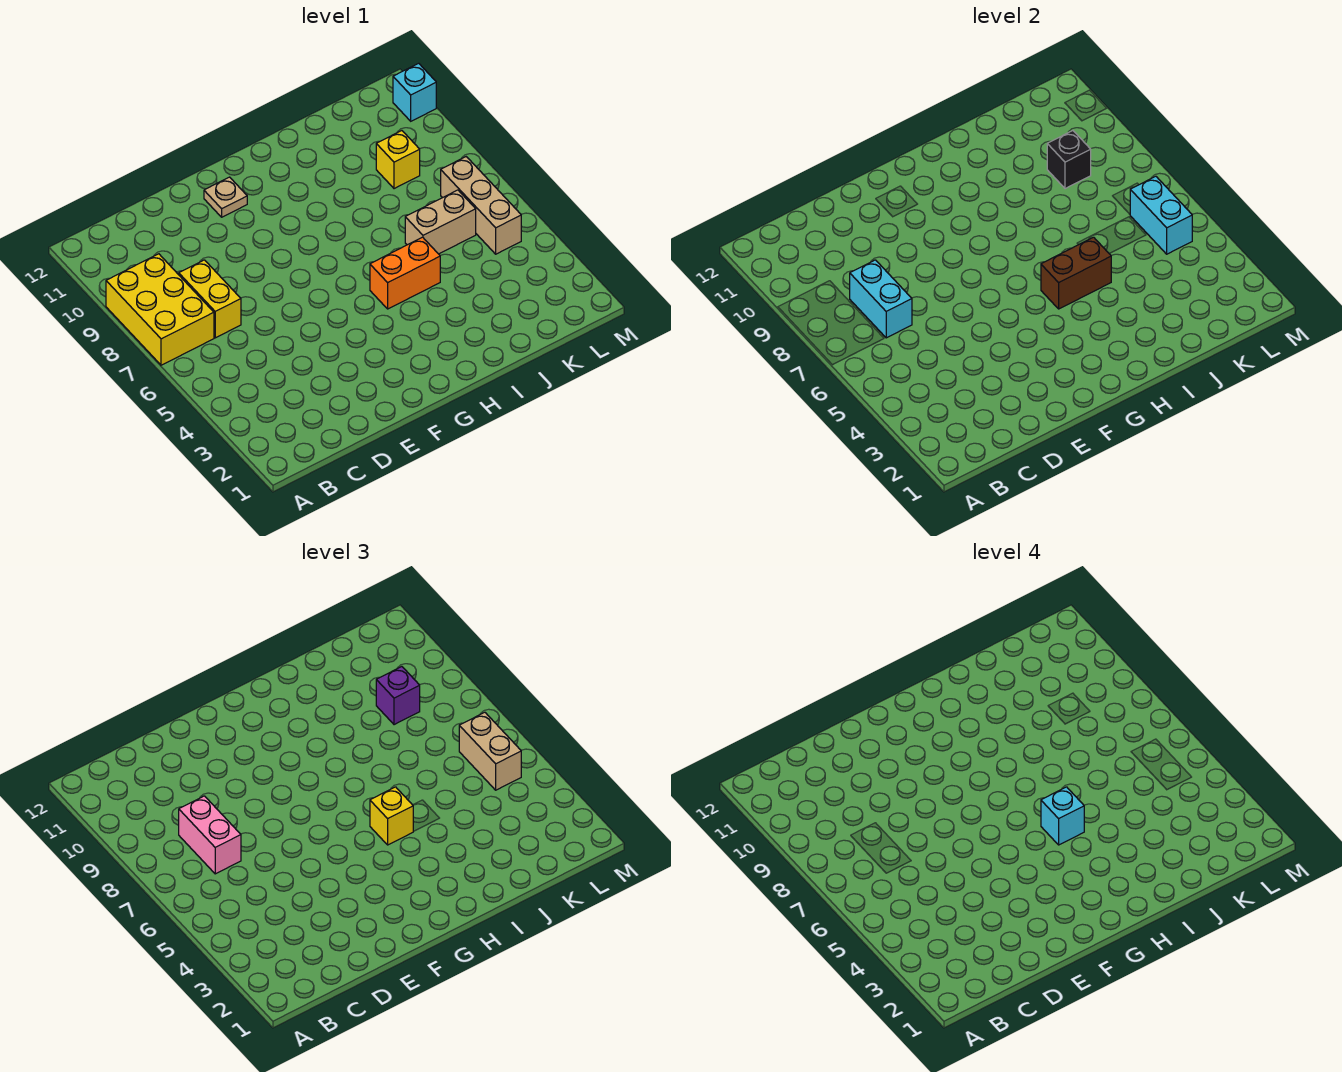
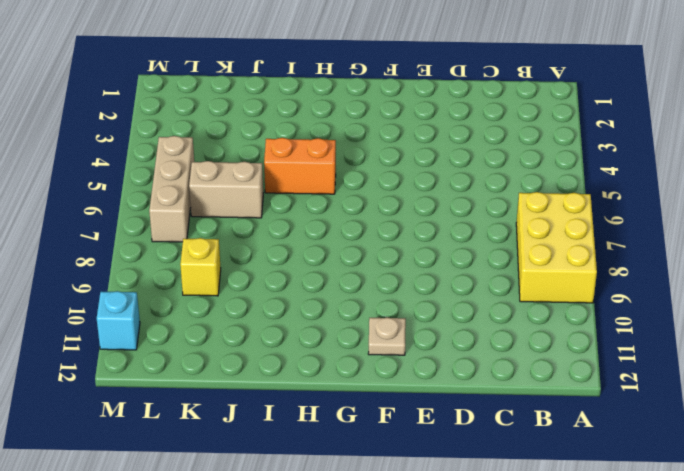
none -> yellow 1x2 brick [179,260,241,338]
none -> cyan 1x2 brick [850,260,912,338]
none -> brown 1x2 brick [1041,237,1111,309]

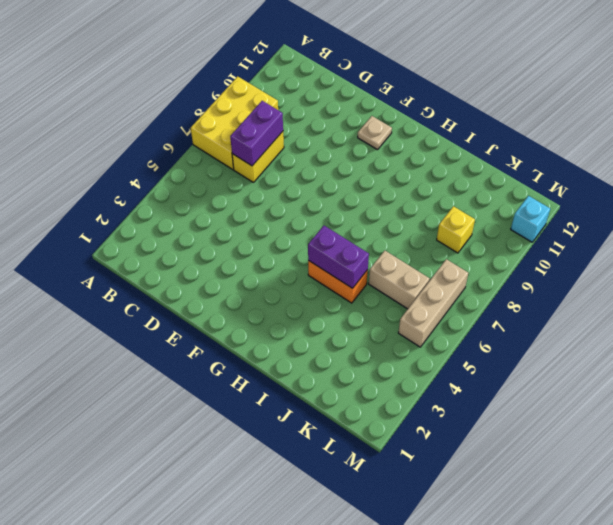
purple 1x2 brick [230,101,283,166] -> cyan 1x2 brick [850,260,912,338]
purple 1x2 brick [308,226,369,288] -> brown 1x2 brick [1041,237,1111,309]
none -> black 1x1 brick [1047,131,1091,189]
none -> cyan 1x2 brick [1130,176,1192,254]
none -> pink 1x2 brick [179,796,241,874]

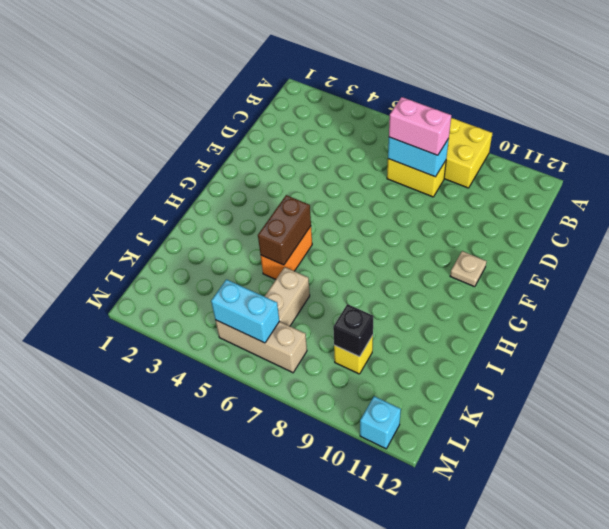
none -> yellow 1x1 brick [370,787,413,845]
none -> purple 1x1 brick [376,667,420,725]
none -> tan 1x2 brick [459,712,521,790]

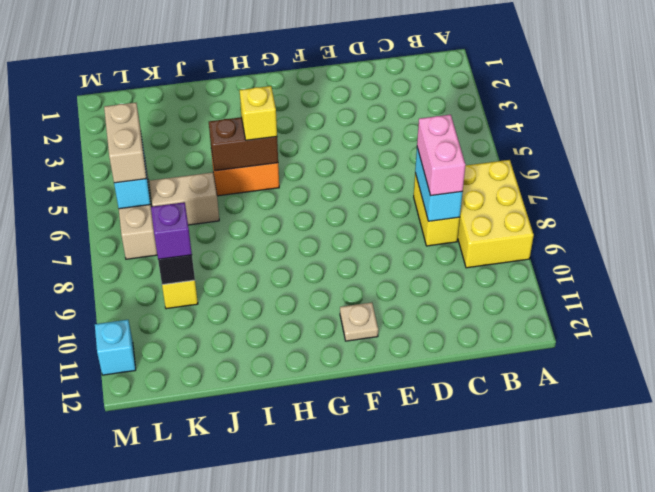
none -> cyan 1x1 brick [1041,787,1084,845]

